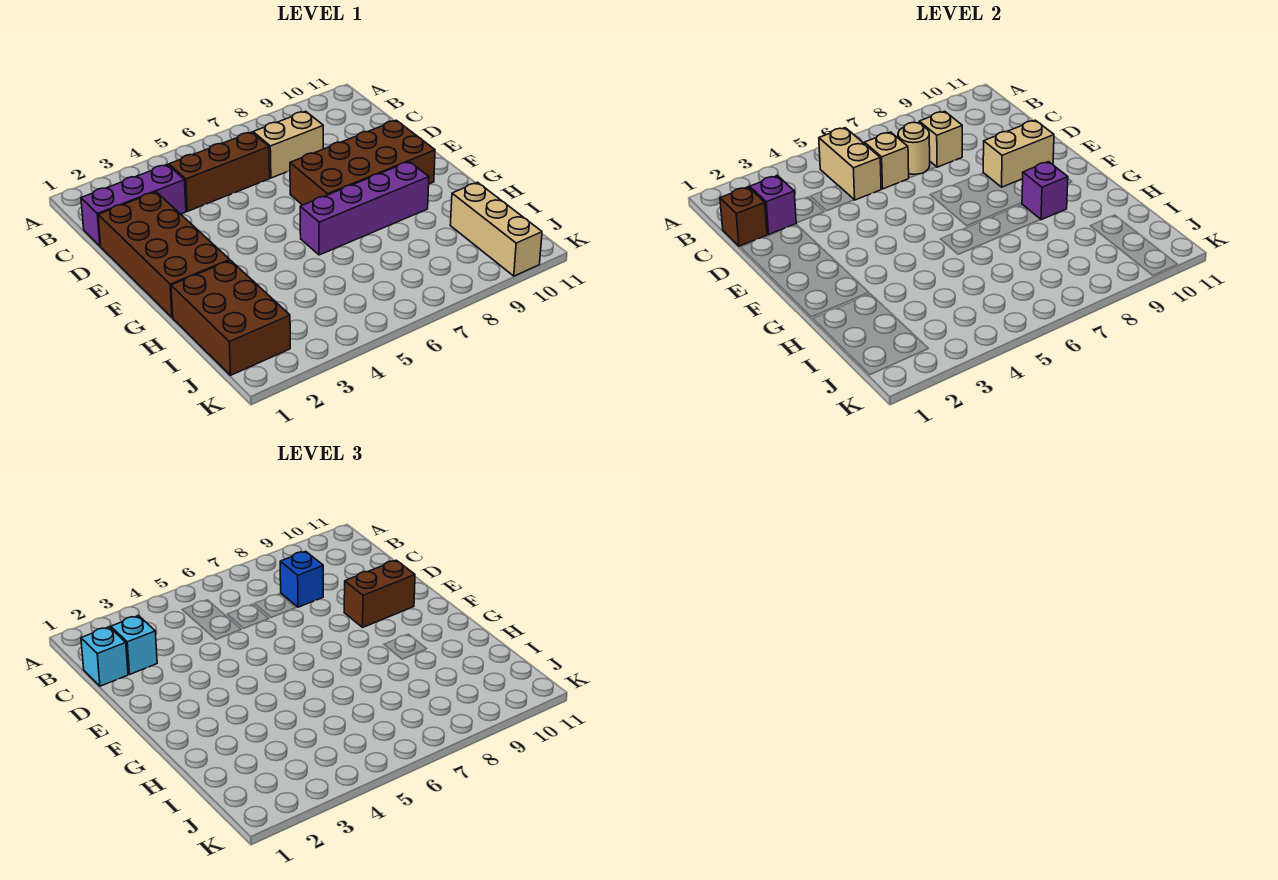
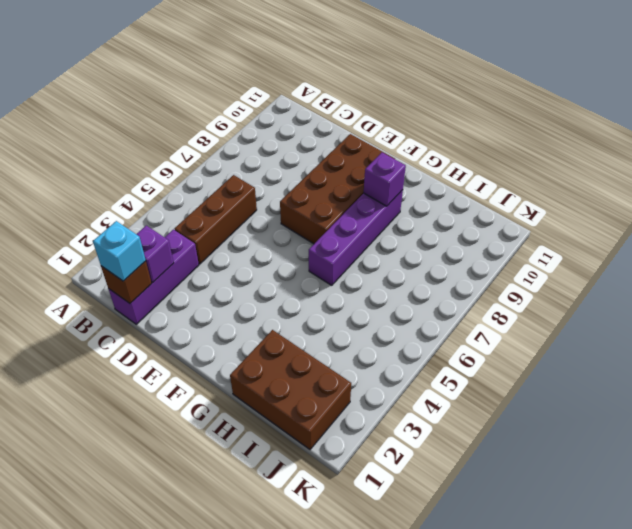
none -> tan 1x2 brick [253,111,323,178]
none -> brown 2x4 brick [98,192,230,317]
none -> tan 1x3 brick [450,182,542,276]

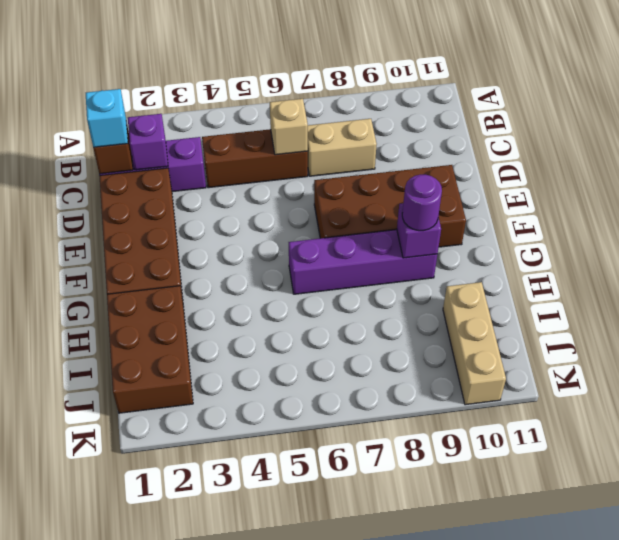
purple 1x1 round brick [402,175,442,231] -> none
none -> tan 1x2 brick [819,128,881,200]
none -> tan 1x1 round brick [898,122,930,174]
none -> tan 1x1 brick [919,111,962,167]

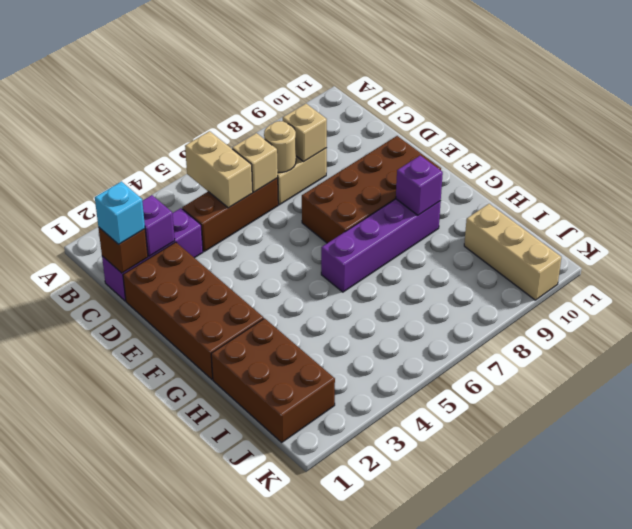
none -> tan 1x2 brick [983,120,1054,187]
none -> cyan 1x1 brick [111,616,157,674]
none -> blue 1x1 brick [280,551,323,607]

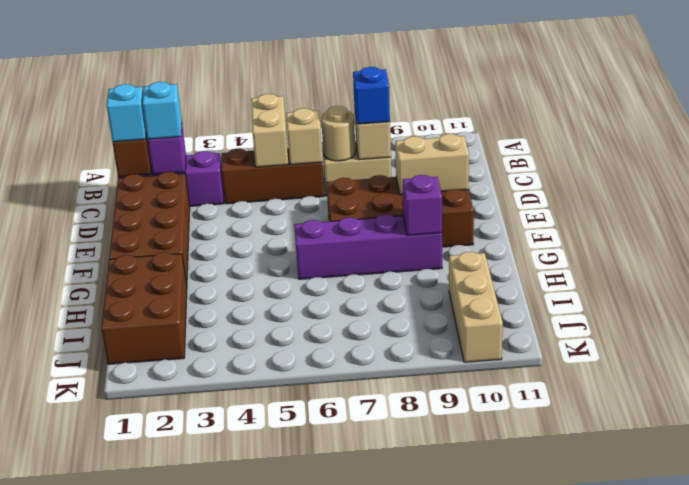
none -> brown 1x2 brick [344,560,415,627]

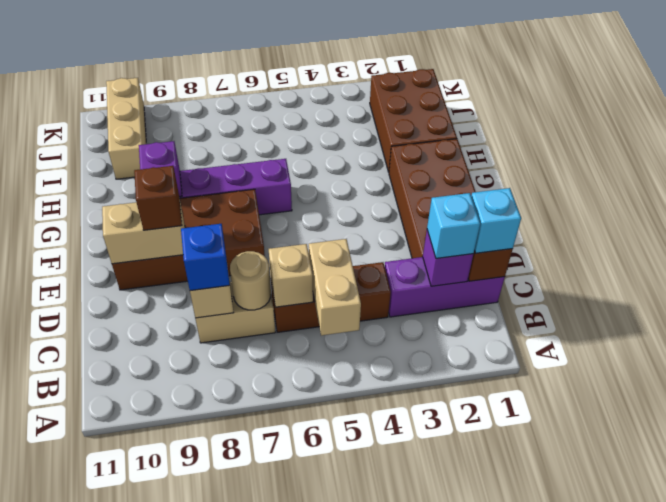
brown 1x1 brick [134,166,182,230] -> brown 1x2 brick [344,560,415,627]

